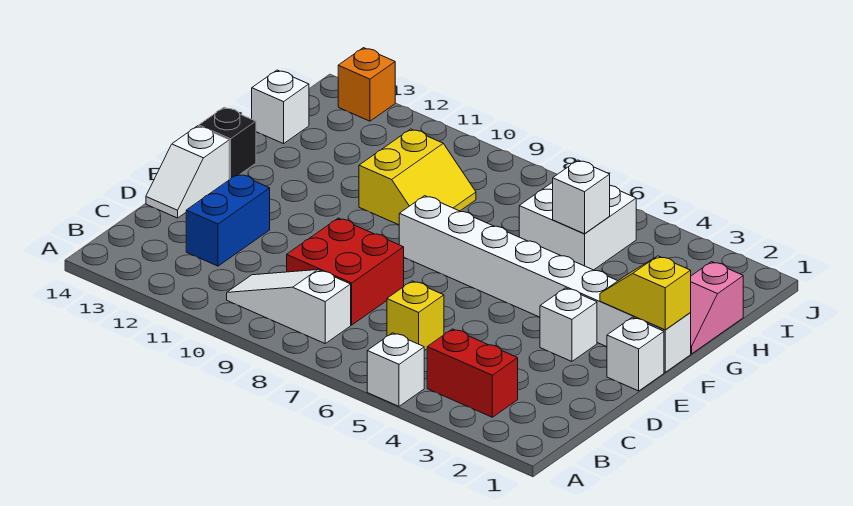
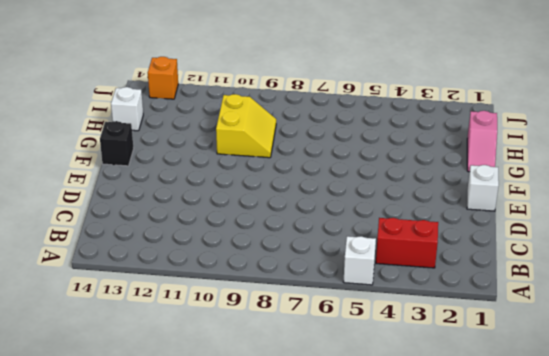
none -> white 1x3 slope [227,270,351,343]
none -> yellow 1x1 brick [387,281,444,351]
none -> red 2x2 brick [287,218,404,325]

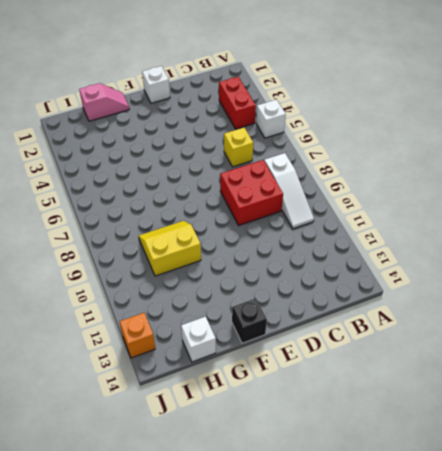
none -> blue 1x2 brick [186,174,270,266]
none -> white 1x2 slope [146,126,229,218]
none -> white 1x1 brick [540,288,597,361]

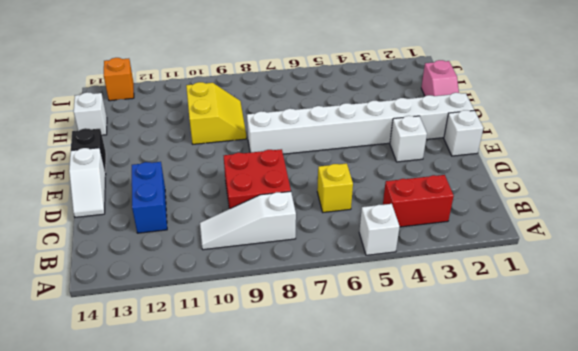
none -> white 2x2 brick [519,182,636,270]
none -> yellow 1x2 slope [600,256,691,330]
none -> white 1x1 brick [553,160,610,234]

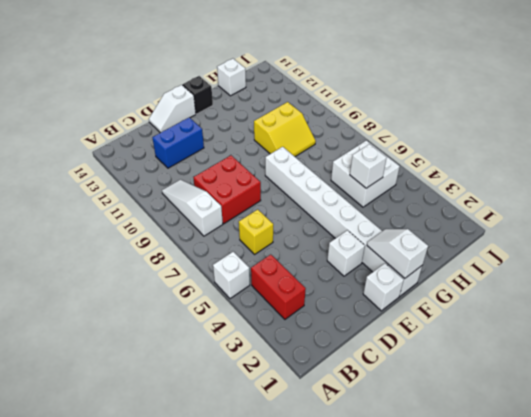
white 1x2 slope [367,229,428,279] -> yellow 1x2 slope [600,256,691,330]
none -> pink 1x2 slope [690,262,743,354]
none -> orange 1x1 brick [338,48,395,121]

